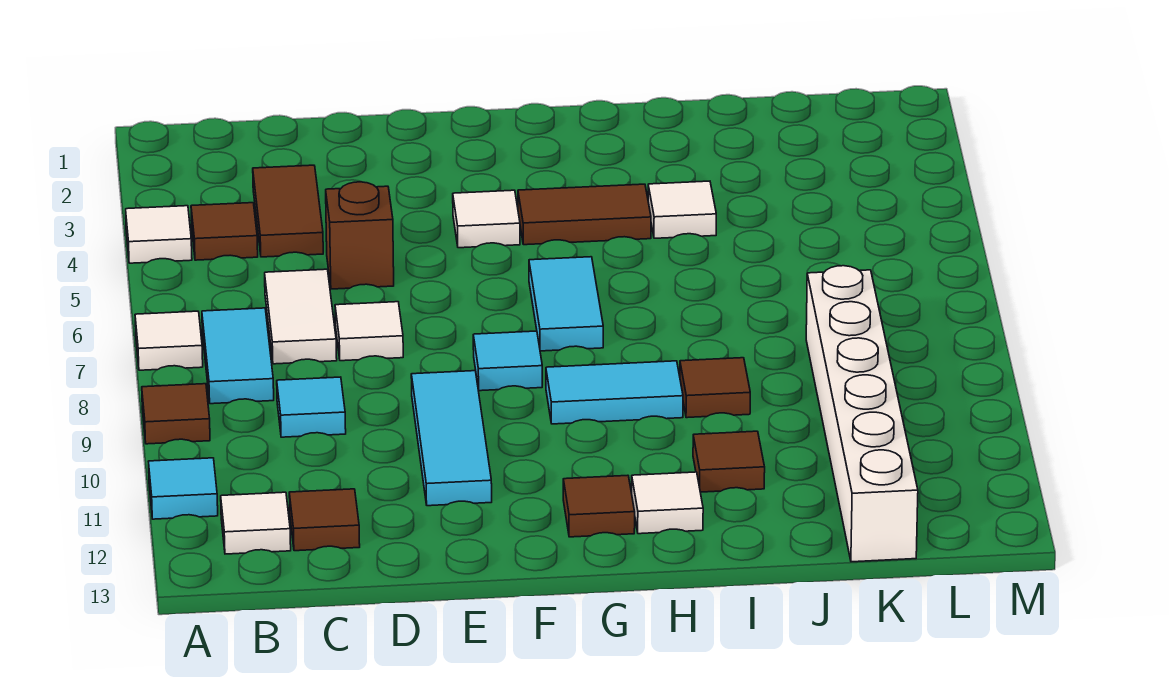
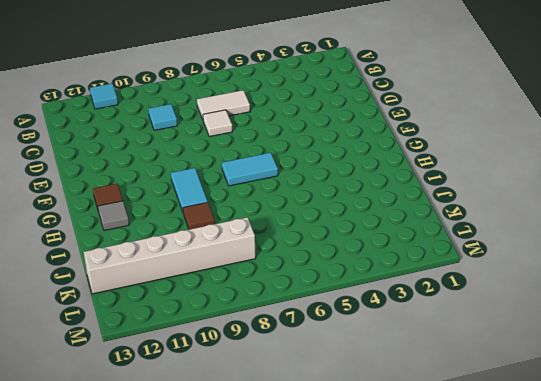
grey 1x1 tile [98,201,129,231] -> white 1x1 tile [632,472,703,534]
none -> white 1x1 tile [126,206,192,263]
none -> white 1x1 tile [135,311,203,370]
none -> brown 1x1 tile [142,384,210,444]

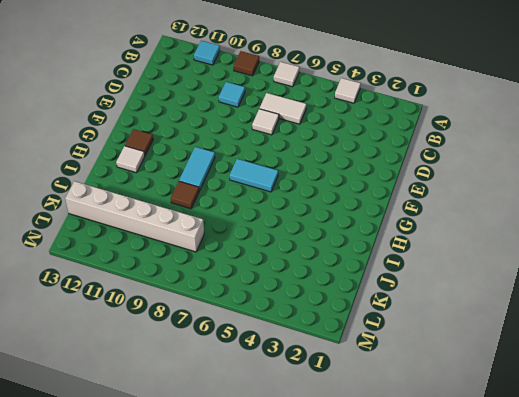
none -> brown 1x1 tile [191,203,258,260]
none -> cyan 1x2 tile [202,308,274,404]
none -> white 1x1 tile [221,492,291,554]

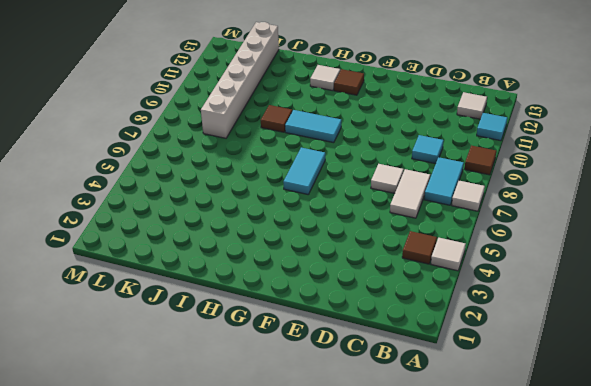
none -> brown 1x2 tile [253,165,323,257]
none -> brown 1x1 tile [289,489,360,551]
none -> brown 1x1 brick [326,182,394,289]

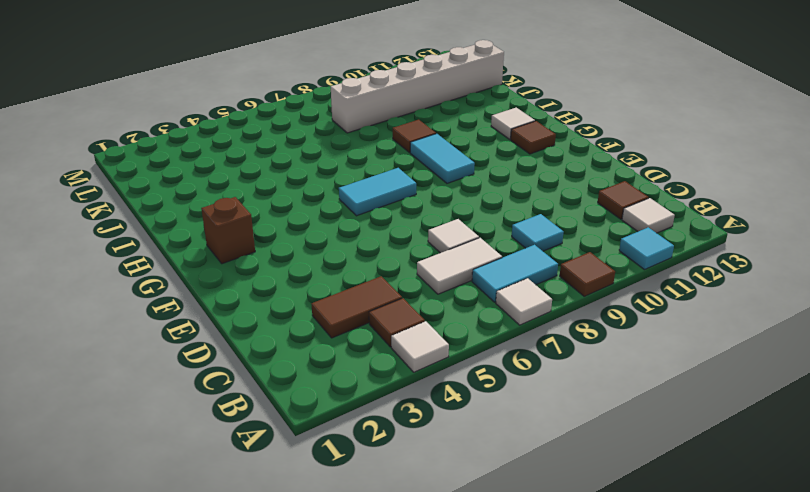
brown 1x1 brick [201,197,255,264] -> brown 1x1 brick moved to [326,182,394,289]
none -> cyan 1x3 tile [411,371,492,506]
none -> white 1x1 tile [453,190,520,248]
none -> cyan 1x1 tile [473,331,542,391]

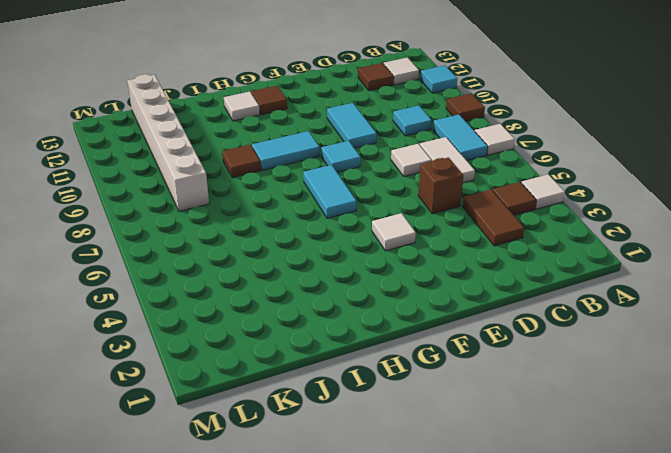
cyan 1x2 tile [327,103,377,148] -> cyan 1x3 tile [411,371,492,506]
none -> brown 1x2 tile [518,184,651,245]
none -> white 1x1 tile [648,181,716,238]
none -> brown 1x1 tile [693,431,765,492]

